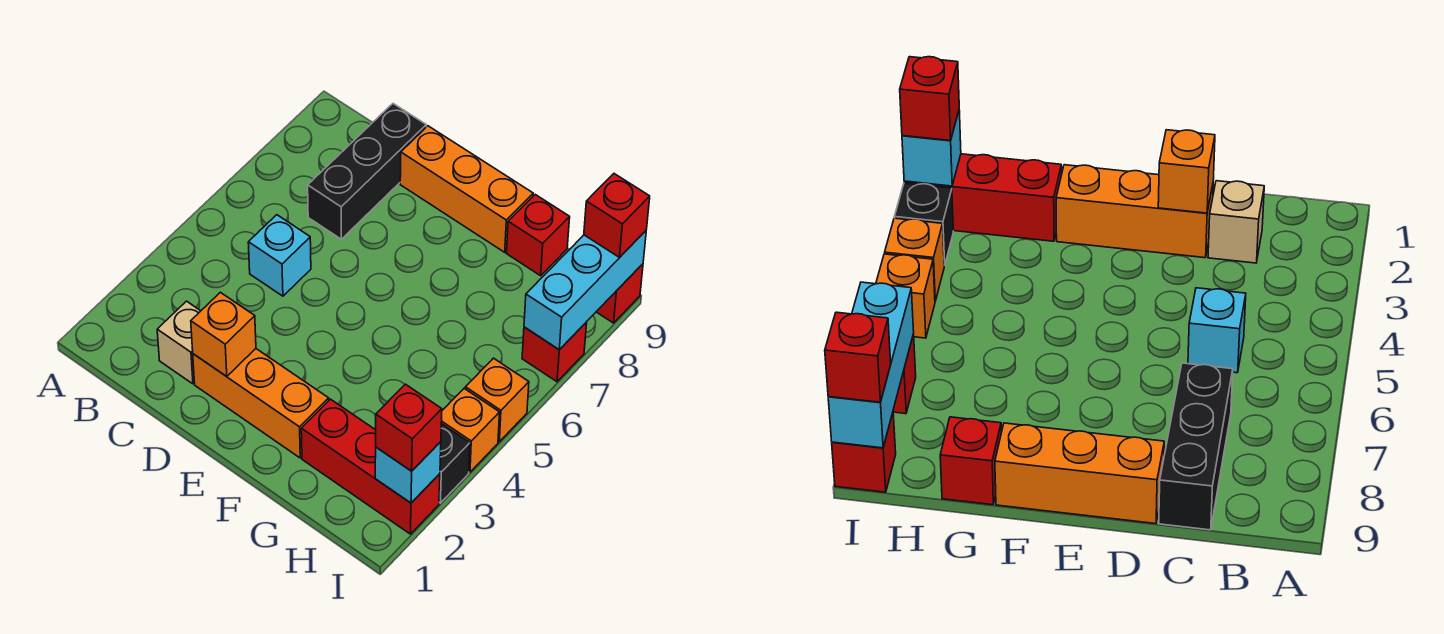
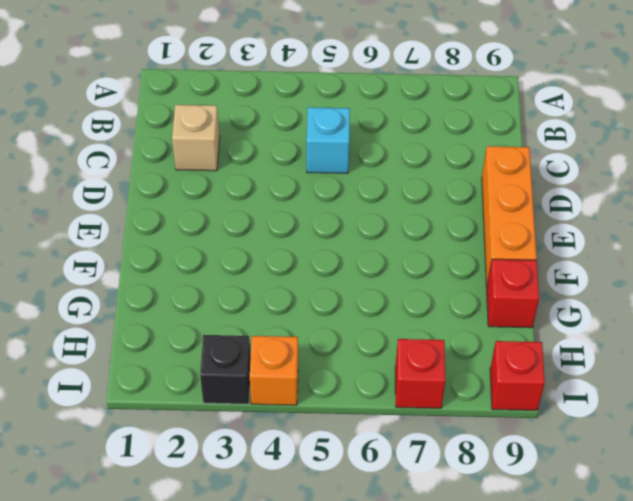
none -> black 1x3 brick [308,104,426,239]
none -> orange 1x3 brick [193,349,329,458]
none -> red 1x3 brick [301,399,440,534]

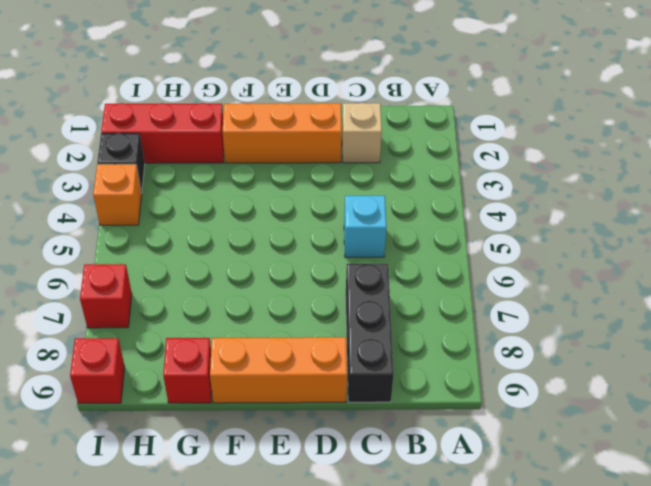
none -> orange 1x1 brick [465,358,529,442]
none -> orange 1x1 brick [191,292,256,377]
none -> cyan 1x1 brick [375,442,441,503]

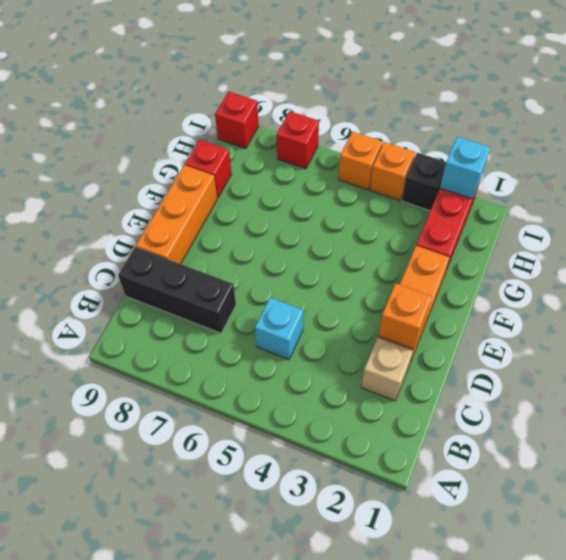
none -> cyan 1x3 brick [524,231,646,350]
none -> red 1x1 brick [376,384,442,471]
none -> red 1x1 brick [584,174,650,257]

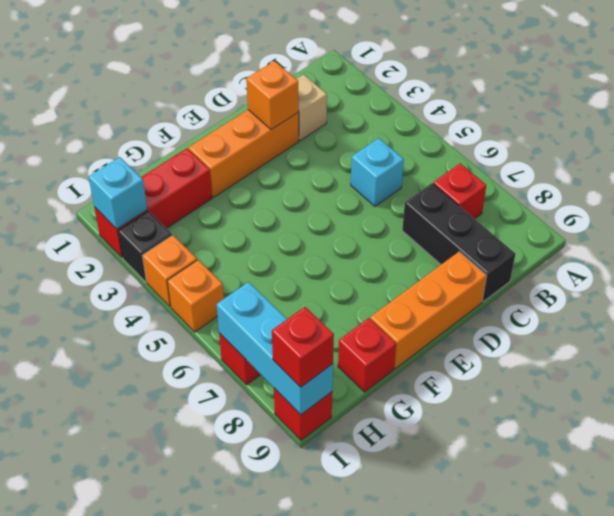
red 1x1 brick [433,163,486,219] -> red 1x1 brick moved to [376,384,442,471]

